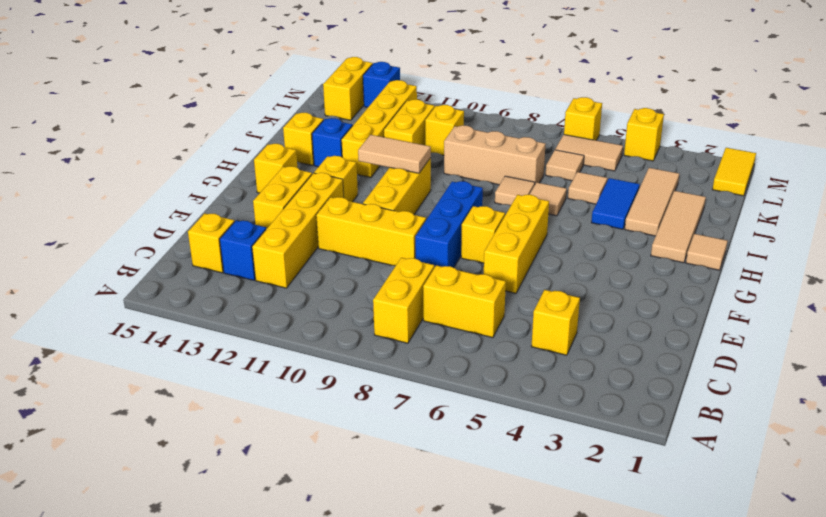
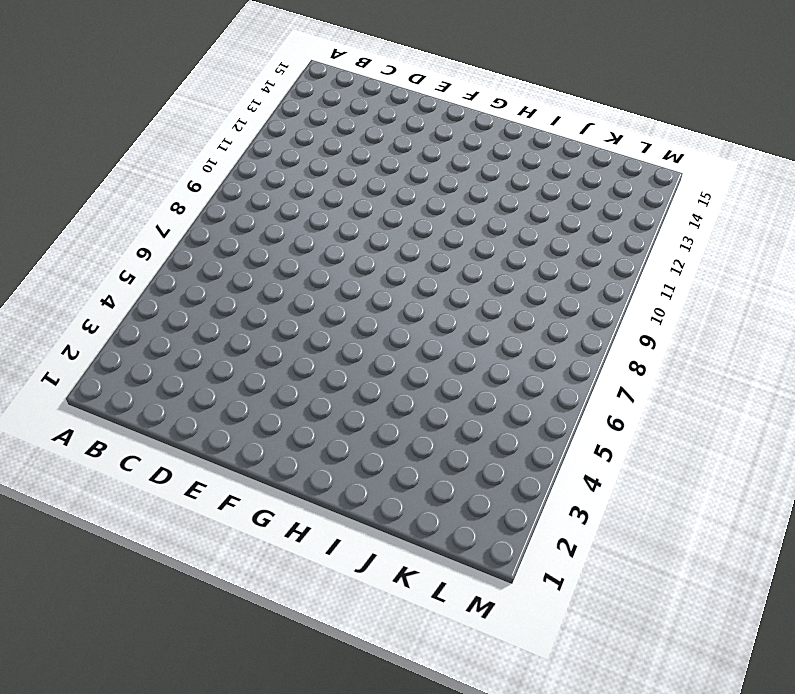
none -> yellow 1x2 brick [373,258,434,343]
none -> yellow 1x1 brick [531,290,580,355]
none -> yellow 1x2 brick [423,265,506,338]
none -> yellow 1x4 brick [252,173,344,288]

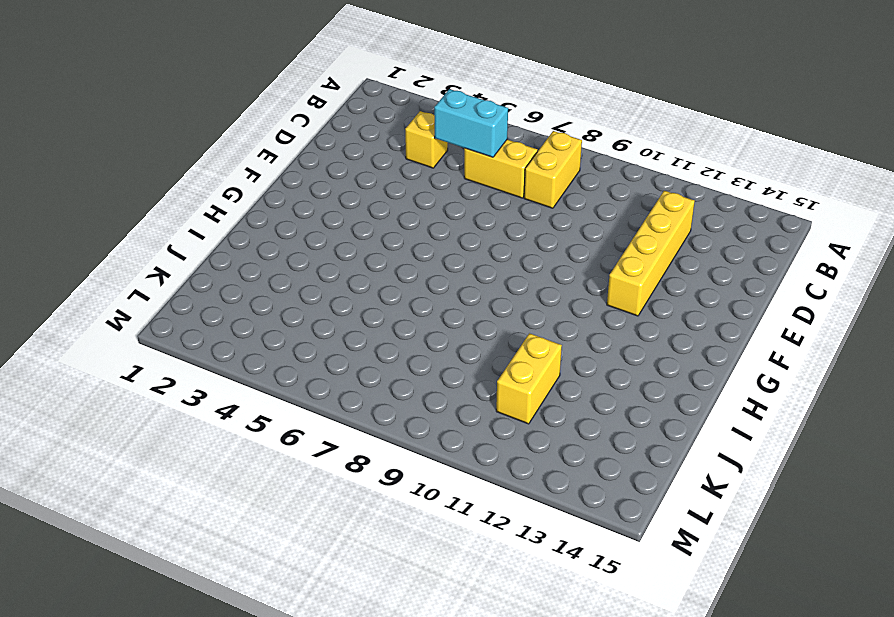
cyan 1x2 brick [434,89,508,157] -> none
none -> blue 1x1 brick [220,221,266,280]
none -> yellow 1x1 brick [188,213,235,273]
none -> yellow 1x3 brick [484,195,549,293]
none -> blue 1x3 brick [415,181,483,268]

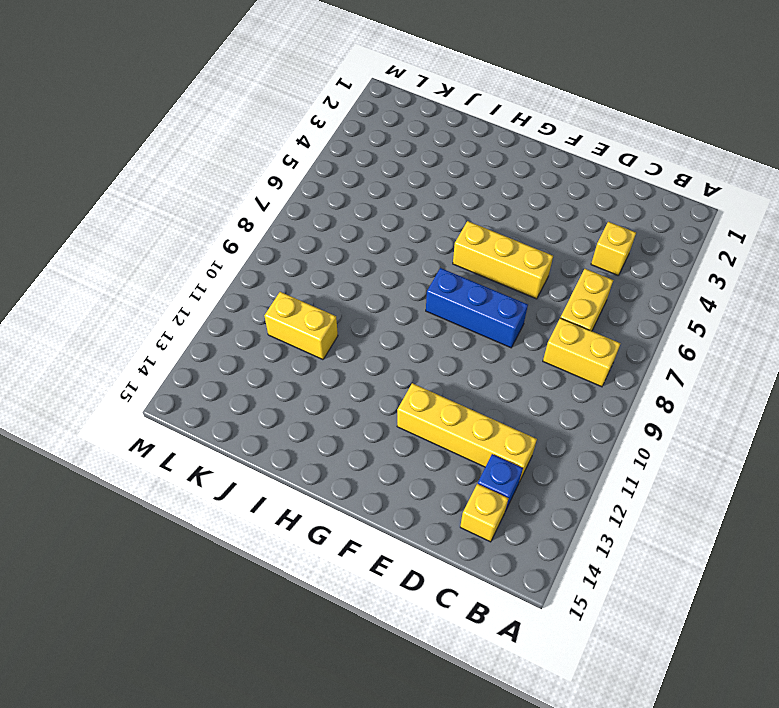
none -> yellow 1x3 brick [316,197,426,266]
none -> yellow 1x2 brick [253,166,312,229]
none -> yellow 1x1 brick [461,206,505,263]
none -> yellow 1x3 brick [363,158,431,215]

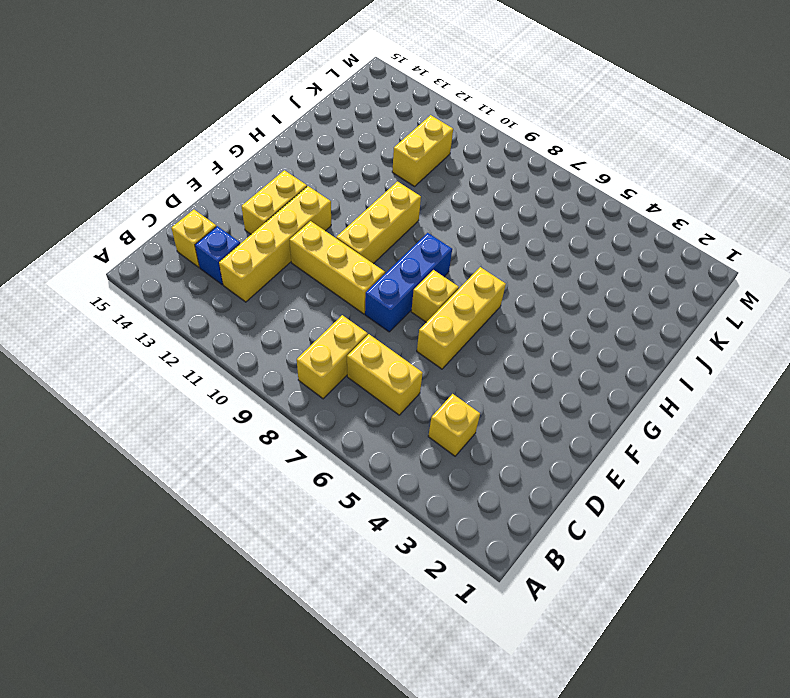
none -> yellow 1x1 brick [314,156,358,202]
none -> yellow 1x1 brick [254,144,297,193]
none -> tan 1x1 tile [686,234,727,270]
none -> tan 1x3 tile [651,191,706,263]

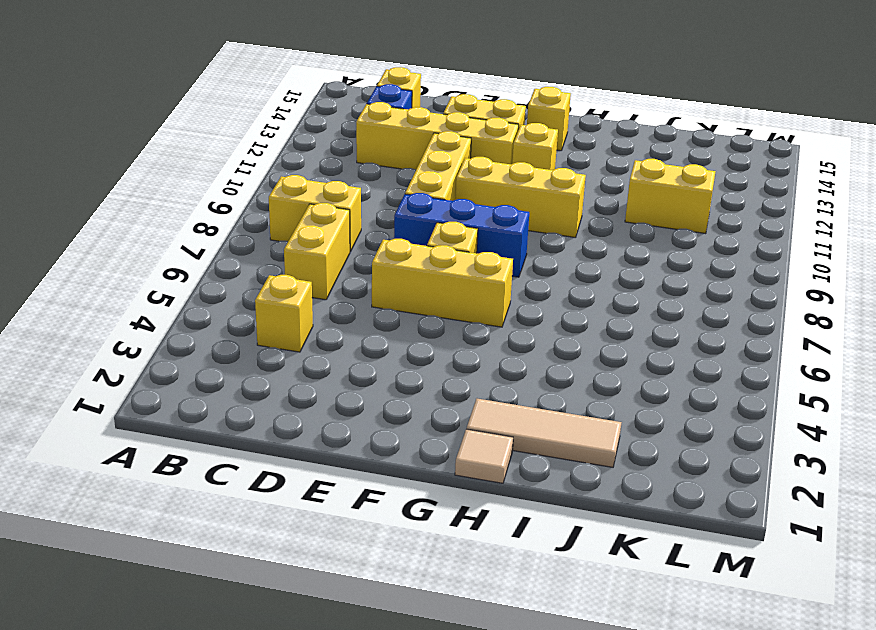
none -> tan 1x3 tile [625,168,679,236]
none -> blue 1x2 tile [591,178,640,229]
none -> tan 1x1 tile [529,182,567,216]
none -> tan 1x1 tile [495,176,535,206]

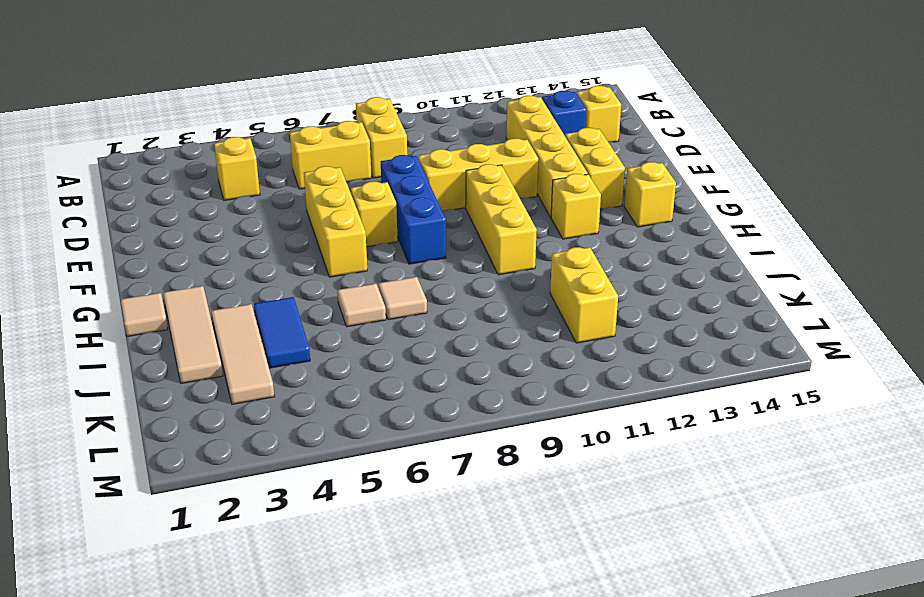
none -> yellow 1x4 brick [342,80,417,177]
none -> blue 1x1 brick [312,118,353,167]
none -> yellow 1x1 brick [283,113,324,166]
none -> tan 1x1 tile [568,172,607,204]

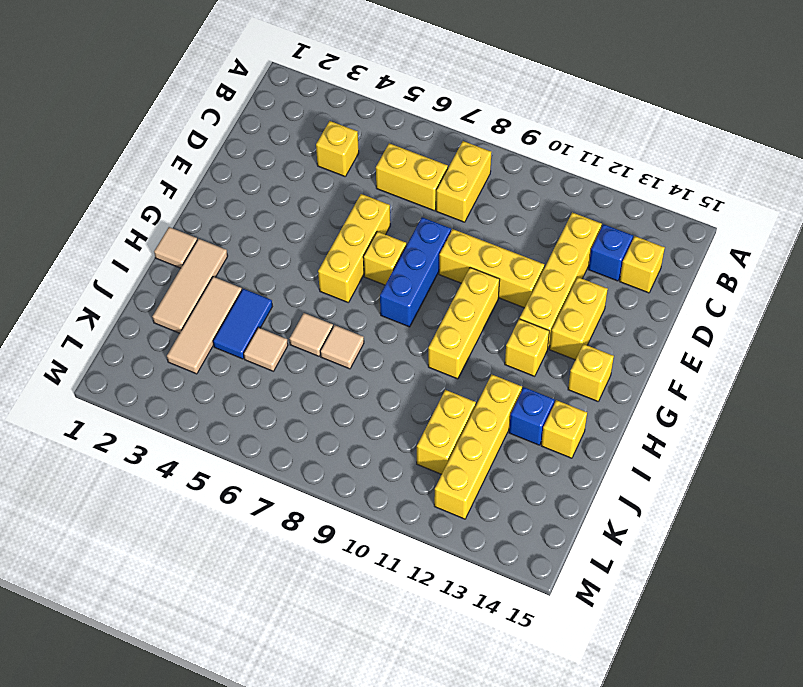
none -> tan 1x3 brick [444,125,545,185]
none -> tan 1x1 tile [546,150,584,181]
none -> yellow 1x1 brick [425,105,464,156]
none -> yellow 1x2 tile [712,148,756,196]

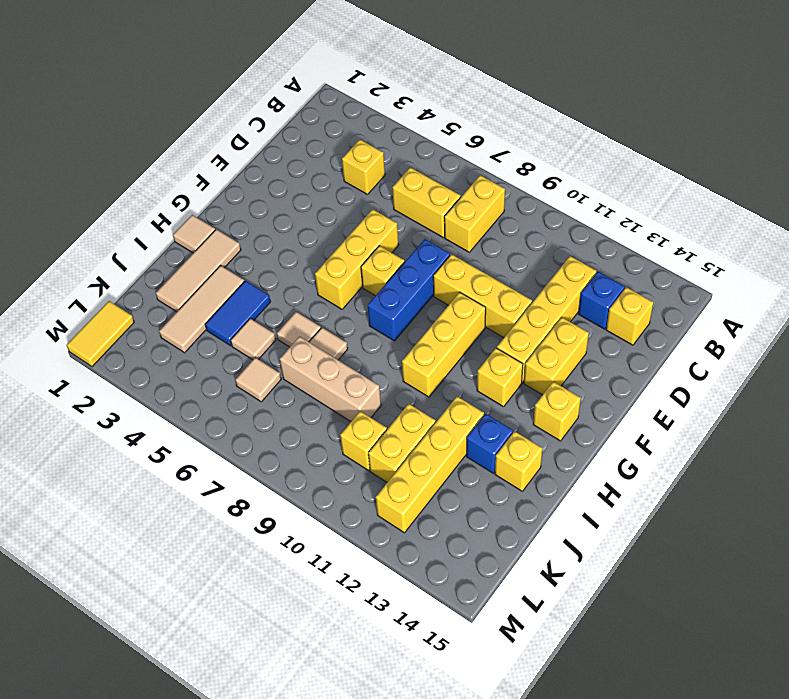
none -> tan 1x2 tile [555,135,623,171]
none -> yellow 1x2 brick [323,57,373,120]
none -> yellow 1x1 brick [624,108,664,161]
none -> yellow 1x1 brick [564,97,602,141]

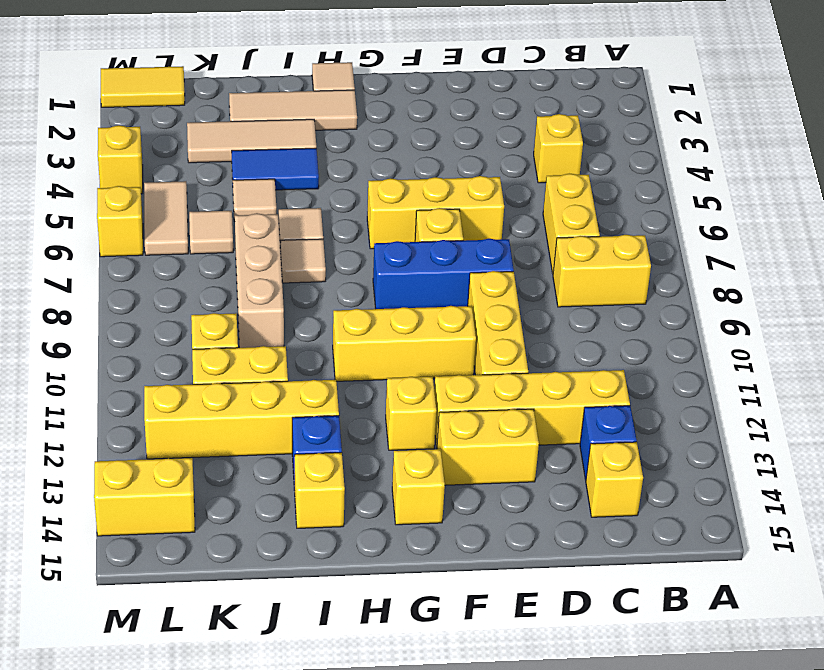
none -> blue 1x1 brick [363,62,400,107]
none -> tan 1x2 tile [358,135,431,173]

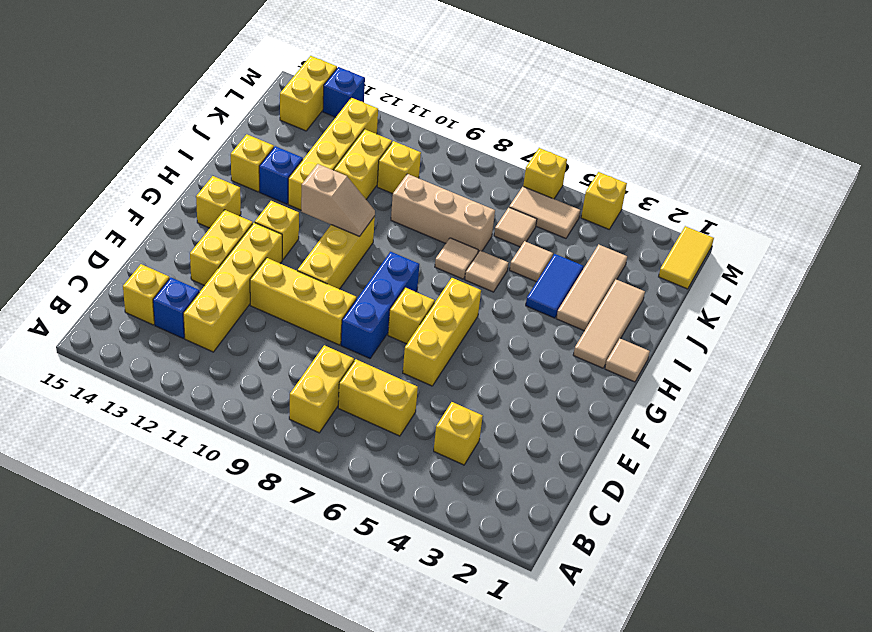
tan 1x2 slope [301,164,375,237] -> tan 1x2 tile [358,135,431,173]

